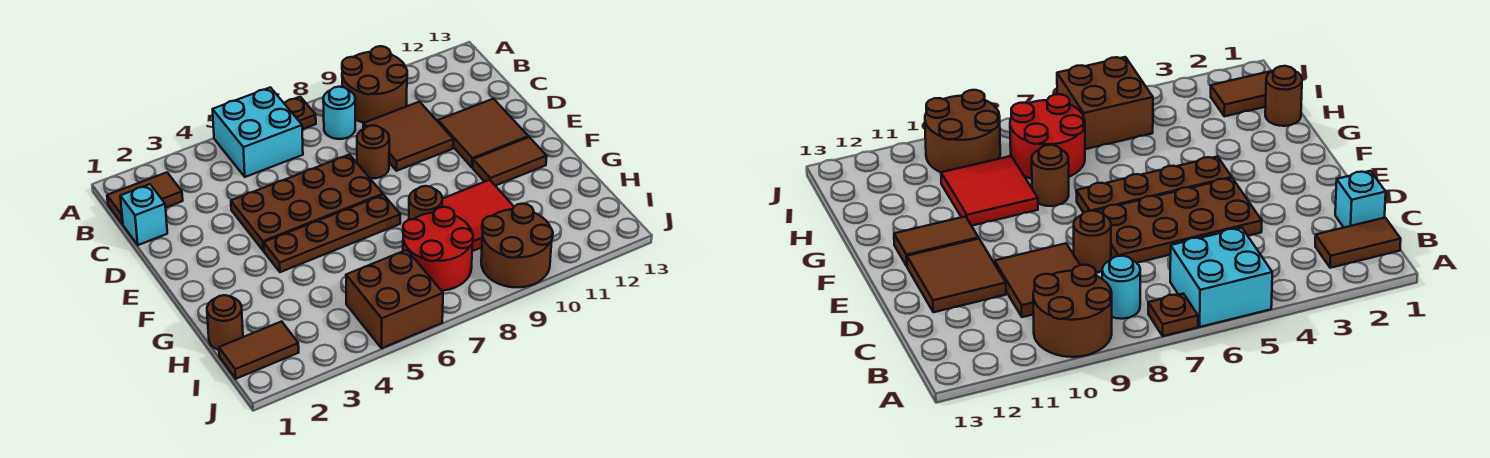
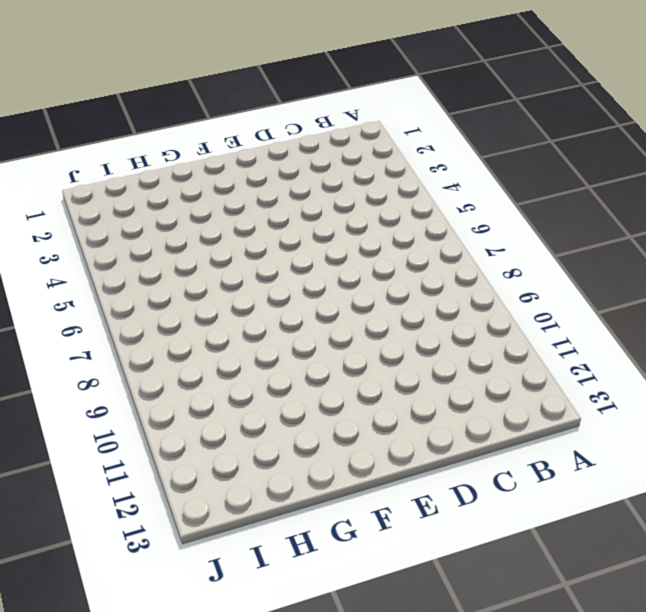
none -> cyan 2x2 brick [212,87,303,177]
none -> brown 1x1 plate [284,97,316,129]
none -> brown 2x2 round brick [342,46,407,123]

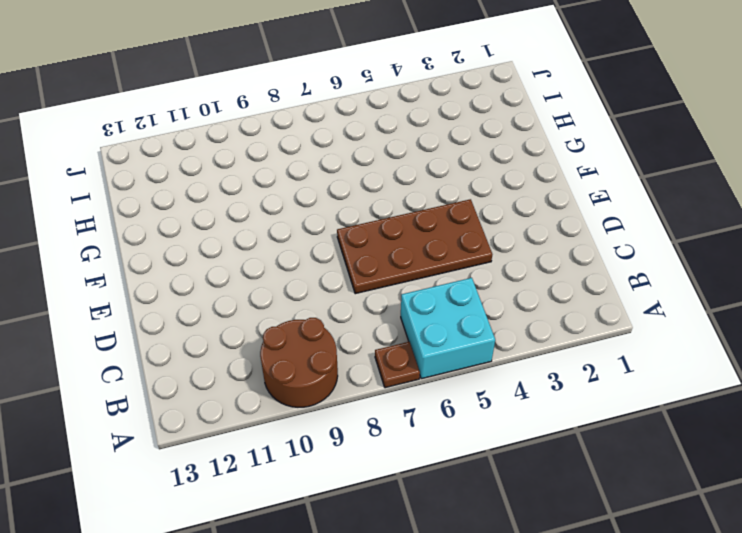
none -> brown 1x2 tile [107,172,183,224]
none -> cyan 1x1 round brick [323,87,355,139]
none -> cyan 1x1 brick [120,184,167,245]

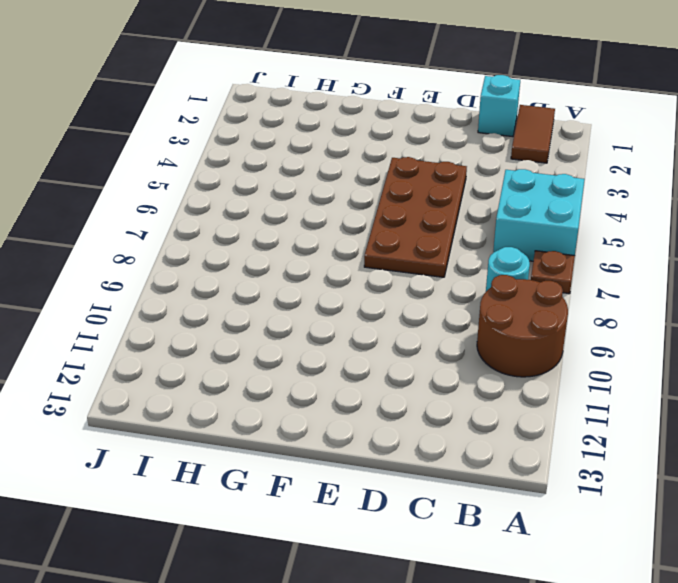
none -> brown 2x2 tile [363,102,453,171]
none -> brown 1x1 round brick [357,125,389,178]
none -> brown 2x2 tile [438,99,528,168]

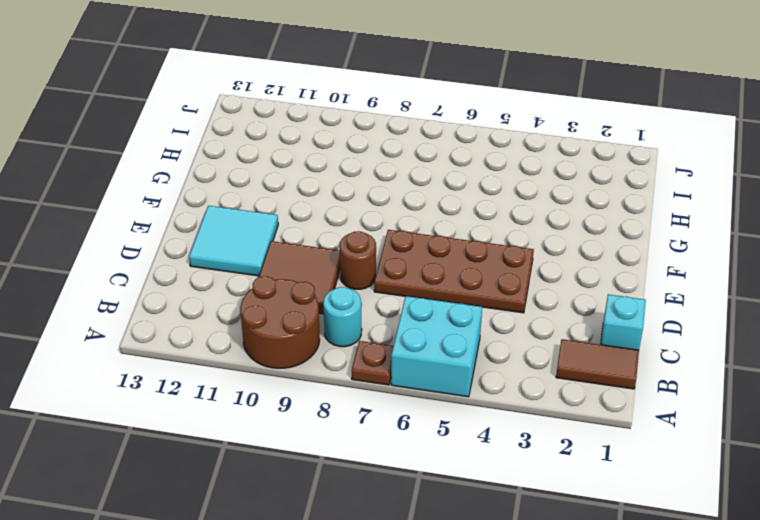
cyan 2x2 tile [189,206,278,276] -> brown 2x2 tile [438,99,528,168]
none -> brown 1x4 plate [264,195,400,272]
none -> brown 1x2 tile [473,137,547,186]
none -> brown 1x1 round brick [409,186,442,220]

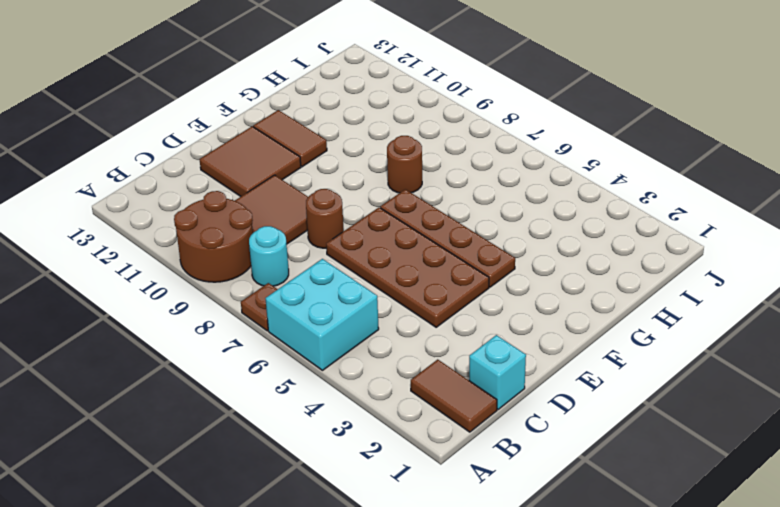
none -> red 2x2 tile [442,180,514,251]
none -> brown 1x1 round brick [207,295,243,350]
none -> red 2x2 round brick [403,207,473,291]

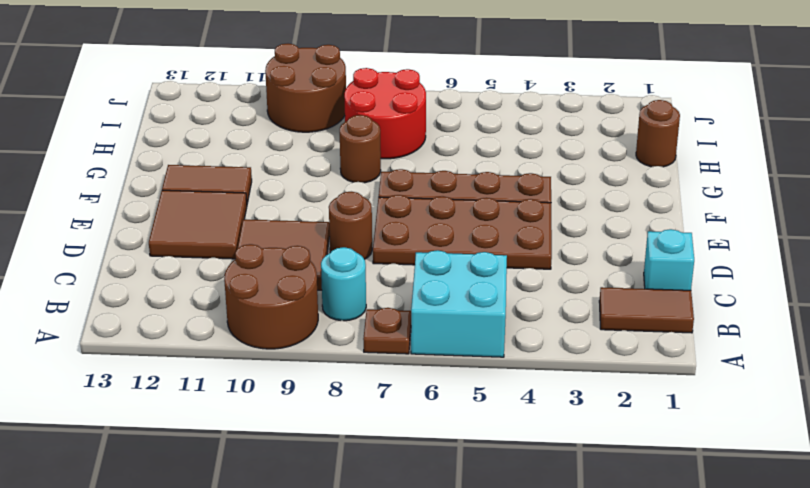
none -> red 2x2 tile [442,180,514,251]
none -> brown 1x2 tile [219,321,299,379]
none -> brown 2x2 brick [346,250,443,348]

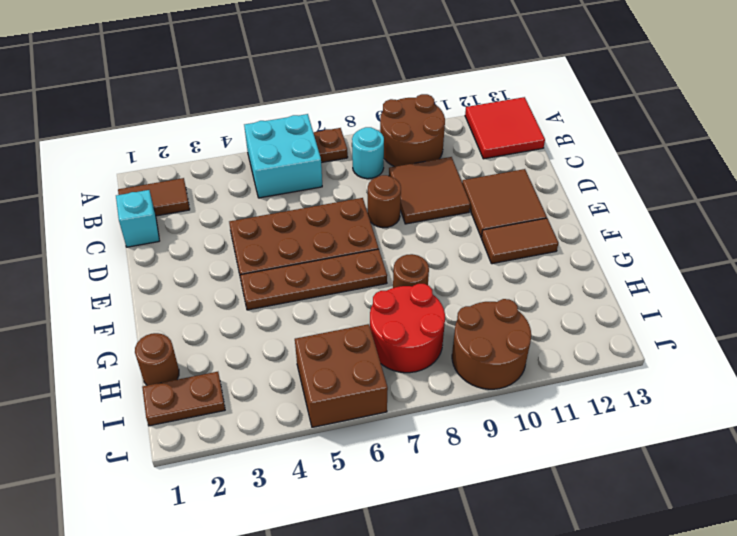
red 2x2 tile [465,97,545,159] -> red 2x2 tile moved to [442,180,514,251]
brown 1x2 plate [142,372,225,426] -> brown 1x2 tile [219,321,299,379]

